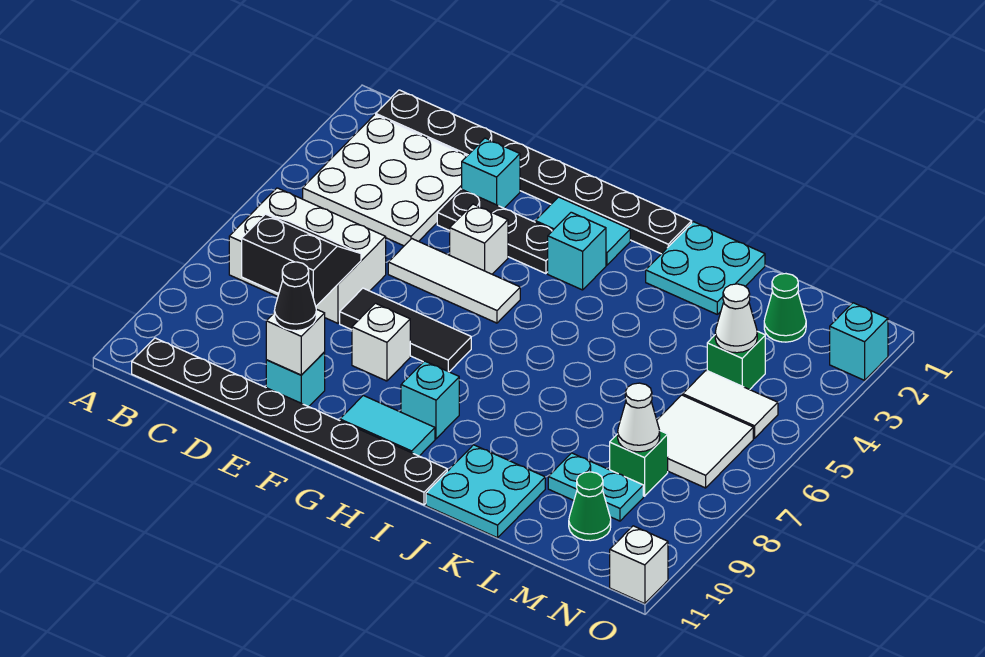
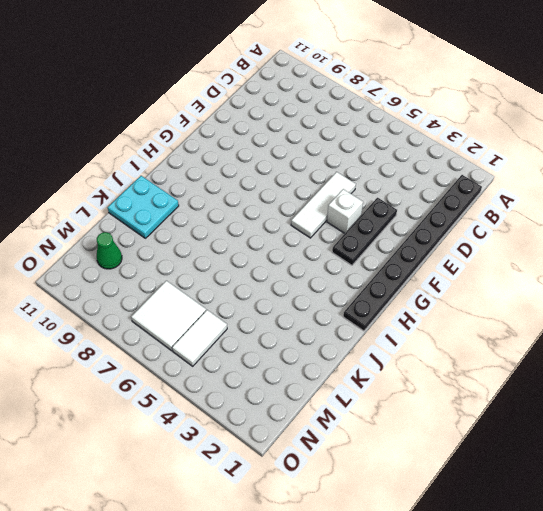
none -> white 3x3 plate [303,115,467,246]
none -> white 2x3 brick [229,188,386,323]
none -> black 1x8 plate [132,338,447,505]
none -> cyan 1x1 brick [462,138,520,208]

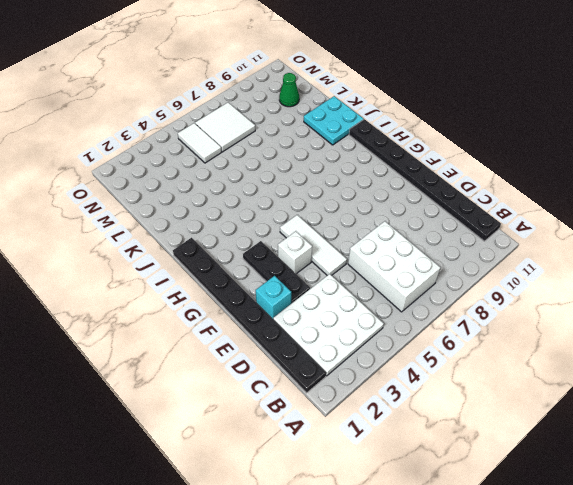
none -> black 1x3 tile [340,288,471,372]
none -> cyan 1x1 brick [266,352,325,407]
none -> white 1x1 brick [352,303,410,381]
none -> cyan 1x2 tile [535,197,630,265]

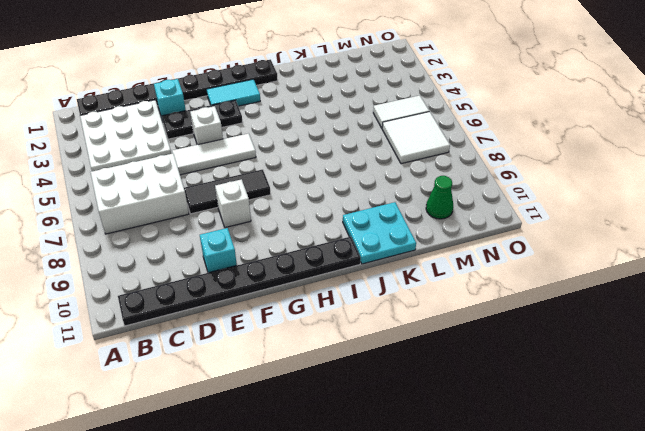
none -> cyan 1x2 tile [340,396,435,456]
none -> cyan 1x1 brick [548,212,606,290]
none -> cyan 1x1 brick [401,361,459,439]
none -> cyan 2x2 plate [646,222,765,314]

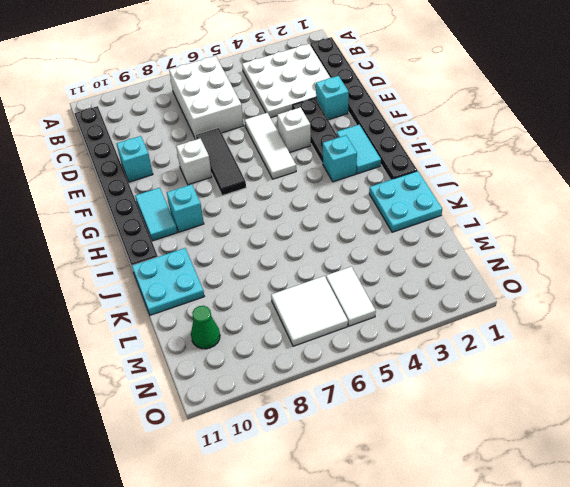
none -> cyan 1x2 plate [548,453,643,521]
none -> green 1x1 cone [764,274,806,342]
none -> green 1x1 brick [707,331,765,390]
none -> green 1x1 brick [610,431,668,496]

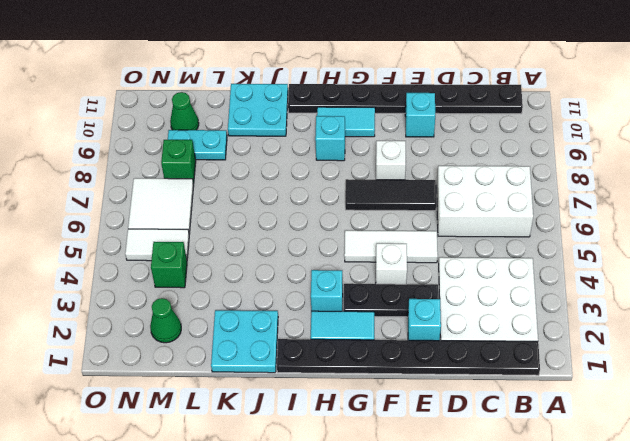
none -> cyan 1x1 brick [830,303,888,380]
none -> white 1x1 brick [610,526,668,604]
none -> black 2x2 slope [242,214,361,306]
none -> white 1x1 brick [266,309,325,375]

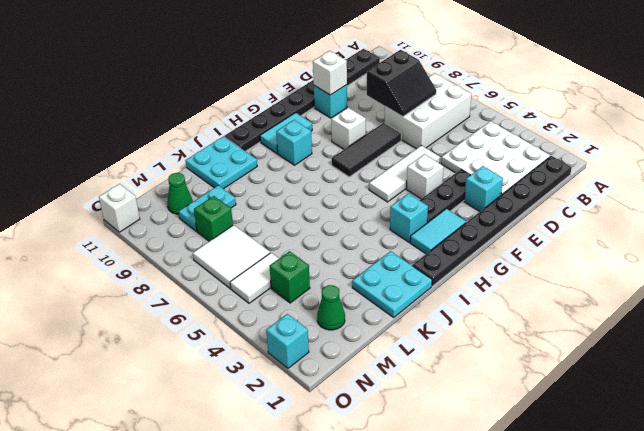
none -> white 1x1 cone [715,284,757,353]
none -> white 1x1 cone [618,383,660,452]
none -> black 1x1 cone [274,262,316,331]

